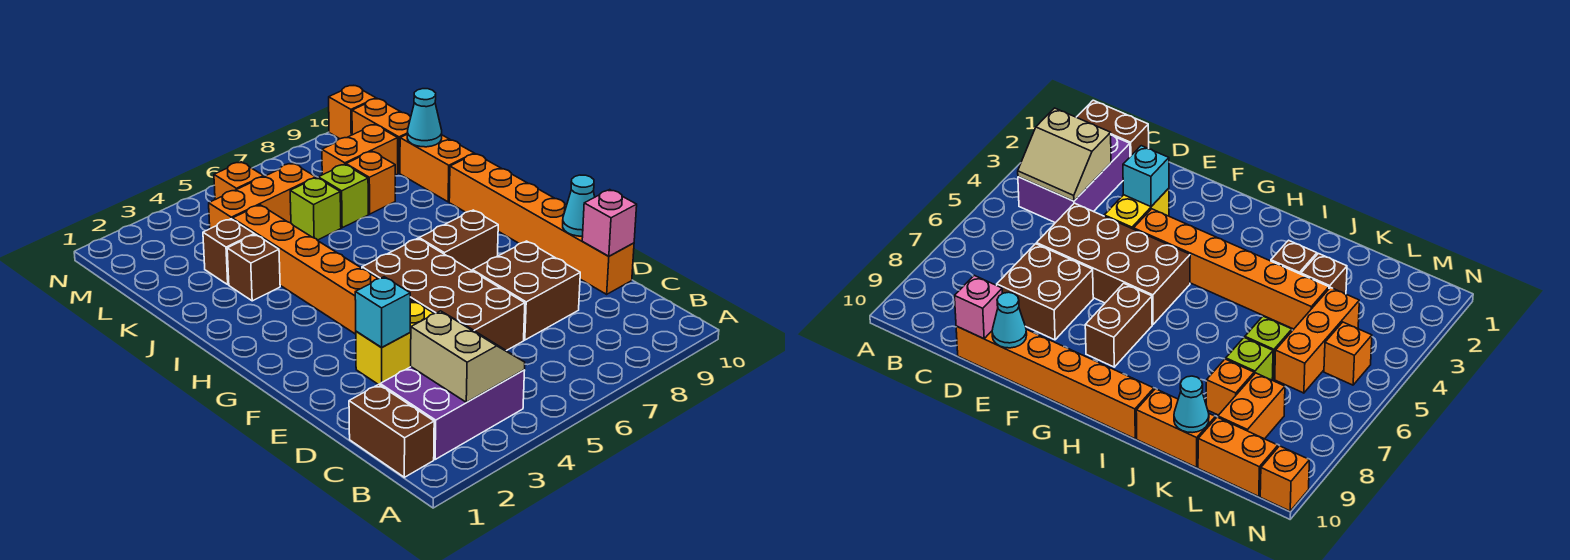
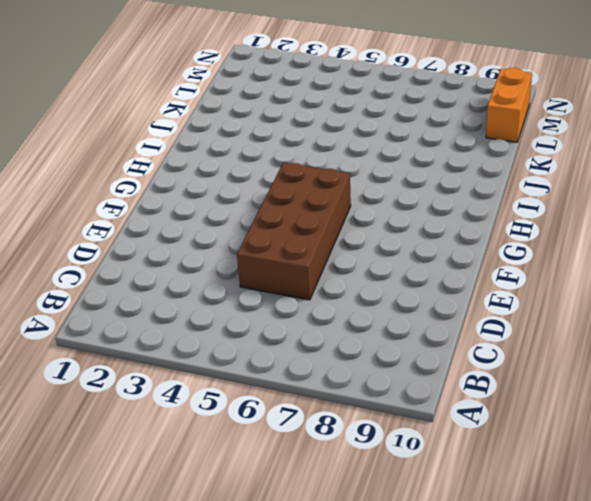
none -> brown 1x2 brick [349,384,434,477]
none -> purple 2x3 brick [380,367,525,459]
none -> brown 2x2 brick [472,241,580,340]

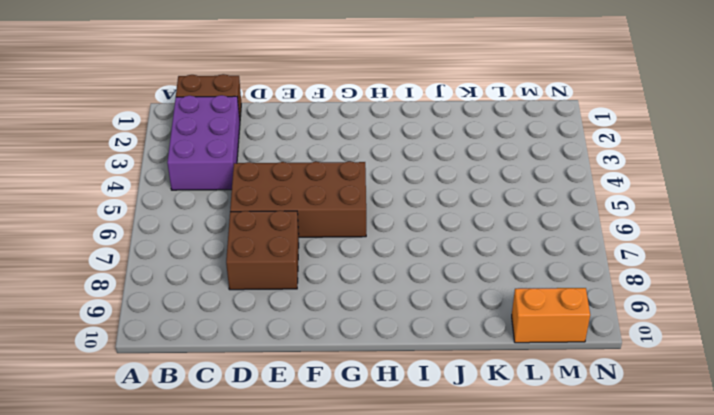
none -> orange 1x6 brick [449,154,634,294]
none -> yellow 1x2 brick [356,301,434,385]
none -> orange 1x6 brick [233,205,412,334]

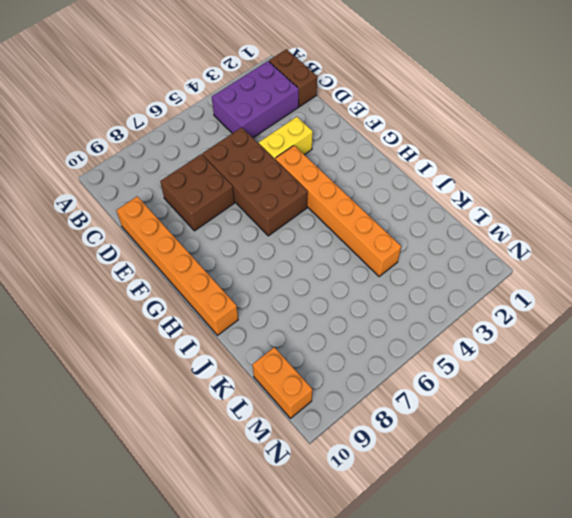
none -> brown 1x2 brick [419,210,498,271]
none -> brown 1x1 brick [227,234,280,301]
none -> orange 1x2 brick [400,135,474,202]

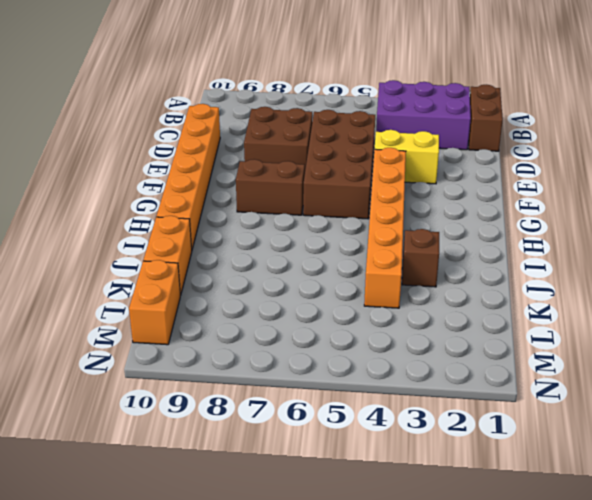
none -> brown 1x1 brick [203,219,254,284]
none -> lime 1x1 brick [290,178,341,240]
none -> lime 1x1 brick [318,164,368,228]

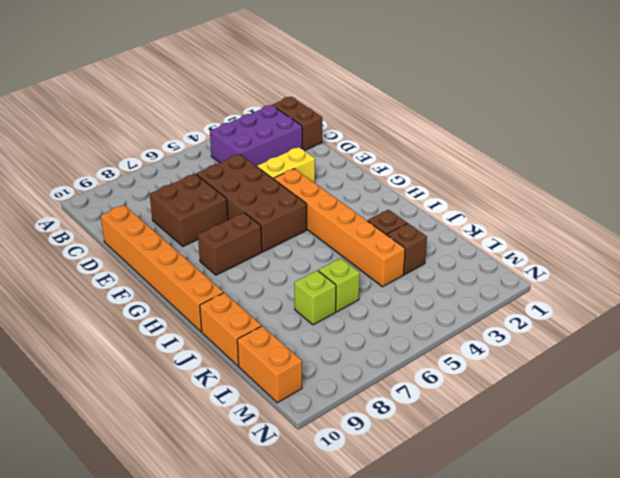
none -> orange 1x1 brick [346,151,395,214]
none -> orange 1x3 brick [209,163,316,229]
none -> orange 1x2 brick [322,125,398,175]

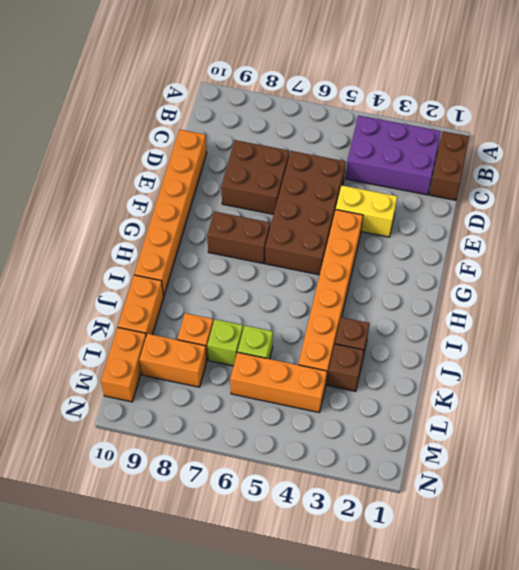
none -> orange 1x1 brick [214,162,264,200]
none -> orange 1x1 brick [329,86,376,139]
none -> tan 2x2 slope [411,311,525,402]

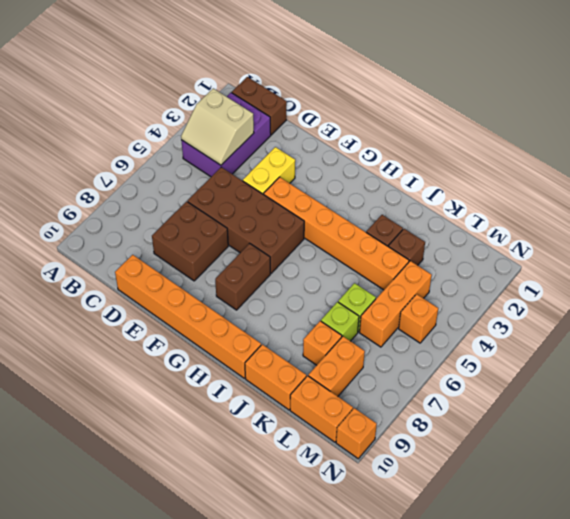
none -> pink 1x1 brick [582,190,637,256]
none -> cyan 1x1 brick [355,277,410,348]
none -> cyan 1x1 cone [563,175,595,236]

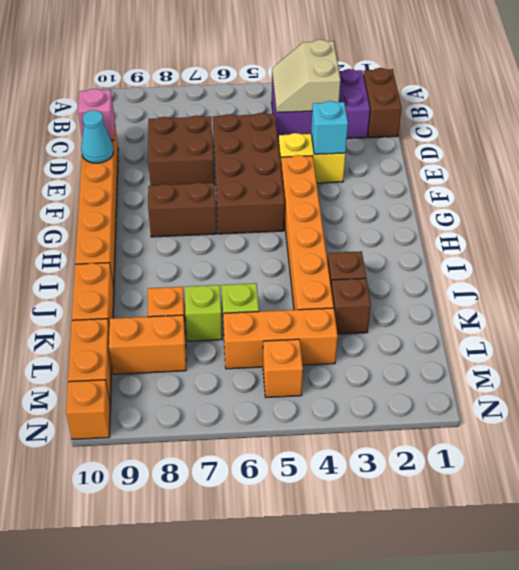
none -> cyan 1x1 cone [407,89,442,147]

